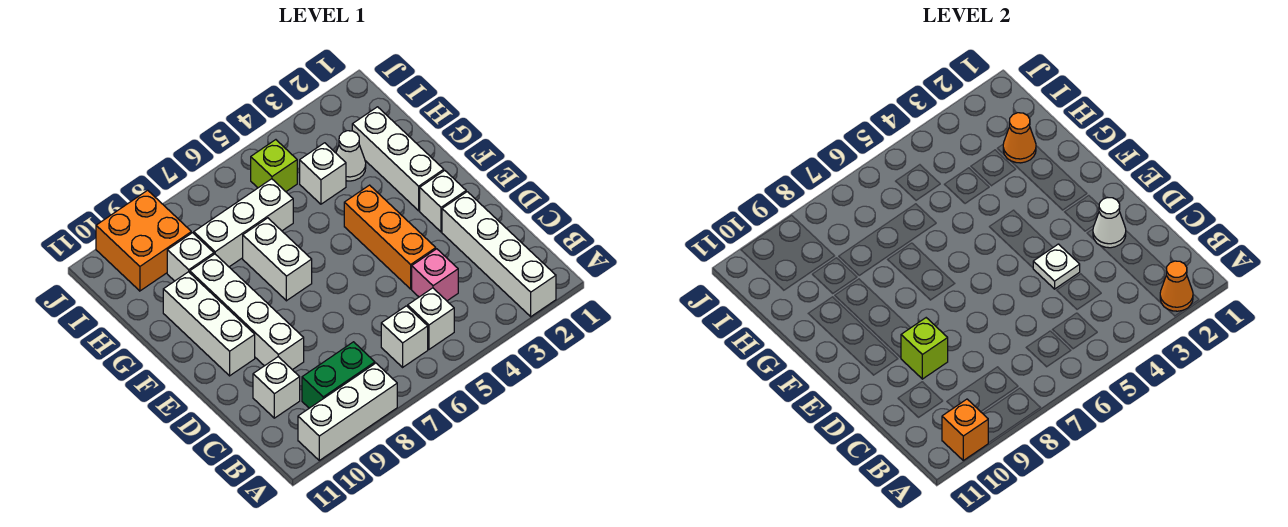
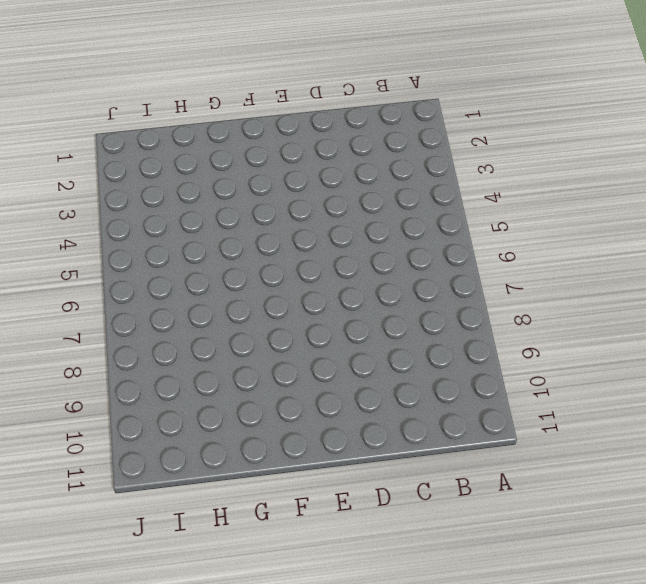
none -> white 1x4 brick [442,192,556,317]
none -> white 1x3 brick [298,363,397,460]
none -> white 1x1 brick [408,288,454,349]

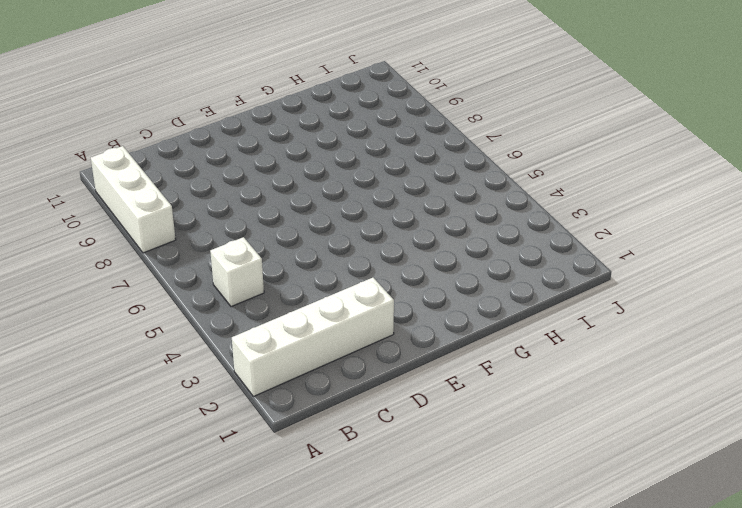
none -> white 1x1 brick [381,306,428,367]
none -> green 1x2 brick [302,342,375,408]
none -> pink 1x1 brick [412,249,458,301]

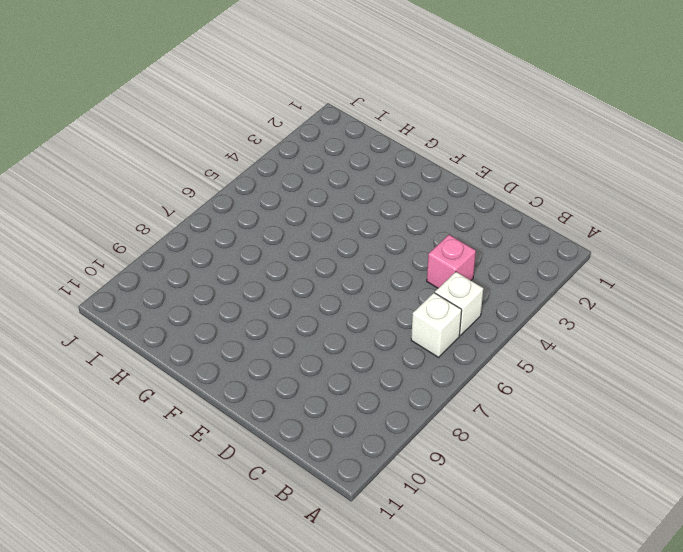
none -> white 1x4 brick [442,192,556,317]
none -> white 1x3 brick [298,363,397,460]
none -> green 1x2 brick [302,342,375,408]

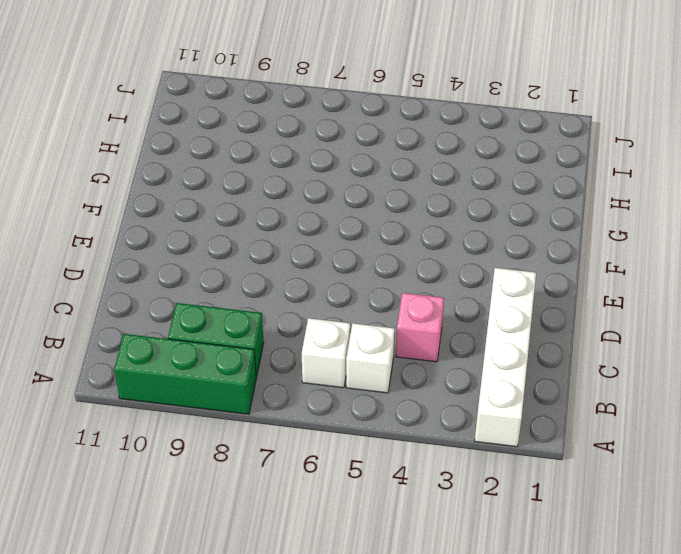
green 1x3 brick [114,334,256,414] -> white 1x3 brick [298,363,397,460]
none -> white 1x1 brick [253,357,300,418]
none -> orange 1x3 brick [344,185,436,289]
none -> white 1x4 brick [190,254,304,370]

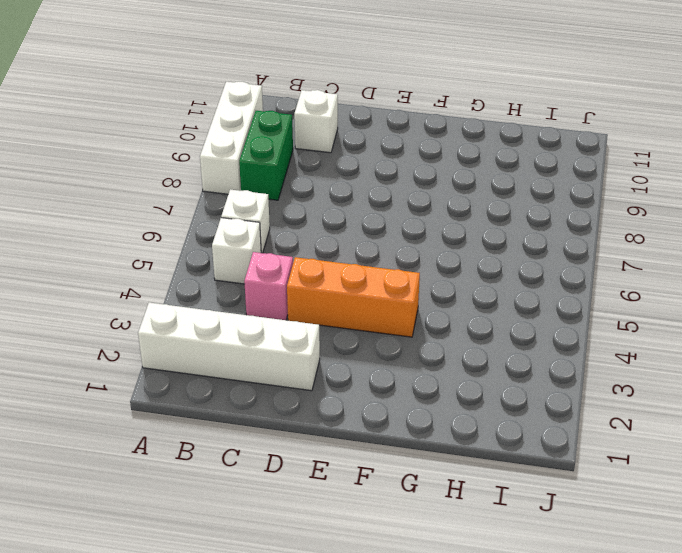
none -> white 1x4 brick [190,254,304,370]
none -> white 1x1 brick [420,170,466,232]
none -> white 1x3 brick [163,272,255,376]

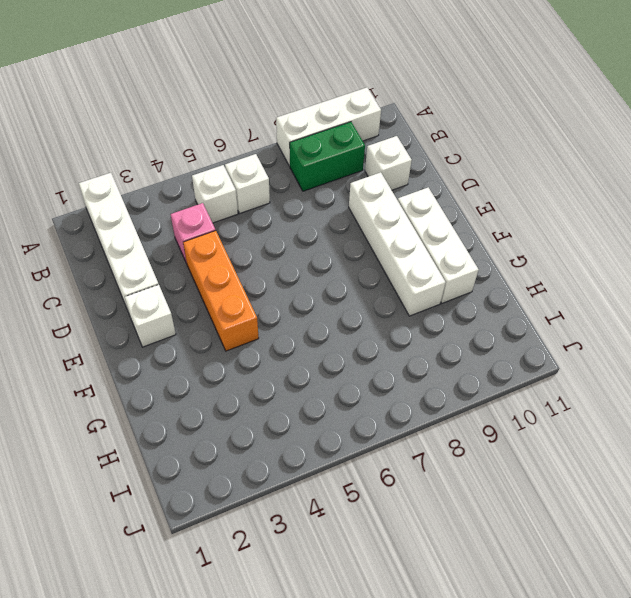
none -> white 1x3 brick [352,107,444,211]
none -> white 1x2 brick [243,218,312,301]
none -> white 1x1 cone [336,131,366,181]

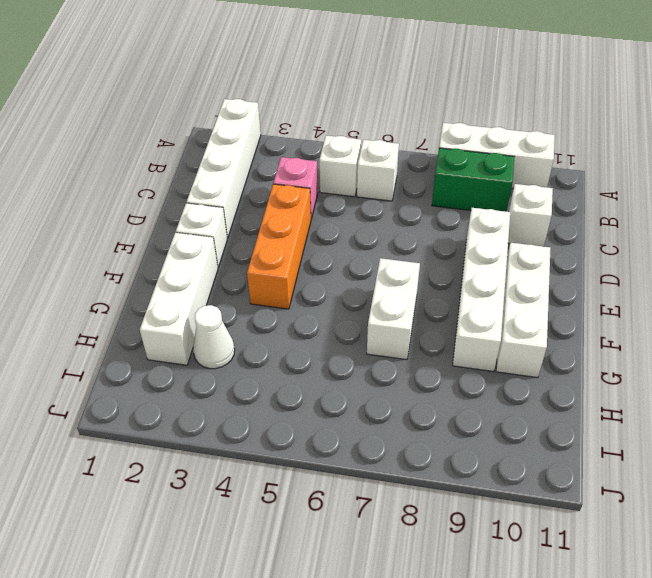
none -> white 1x1 brick [300,143,346,204]
none -> white 1x3 brick [194,179,293,267]
none -> white 1x1 brick [167,233,214,281]

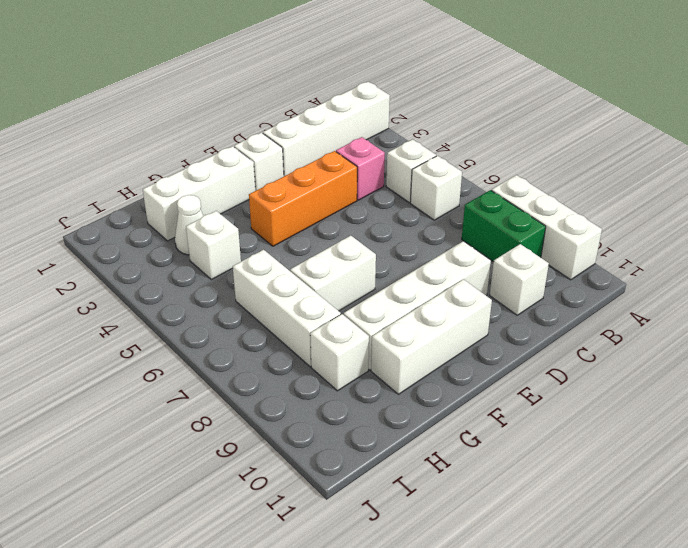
none -> lime 1x1 brick [251,140,297,192]
none -> orange 2x2 brick [96,190,191,291]
none -> orange 1x1 cone [1160,261,1193,311]

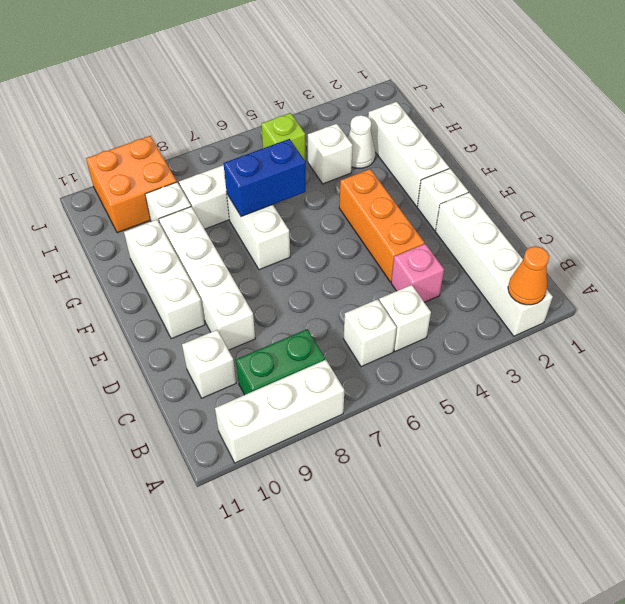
blue 1x2 brick [224,139,306,216] -> none
none -> orange 1x1 brick [942,399,988,460]
none -> white 1x1 cone [1093,198,1126,248]
none -> white 1x1 plate [1033,244,1080,289]

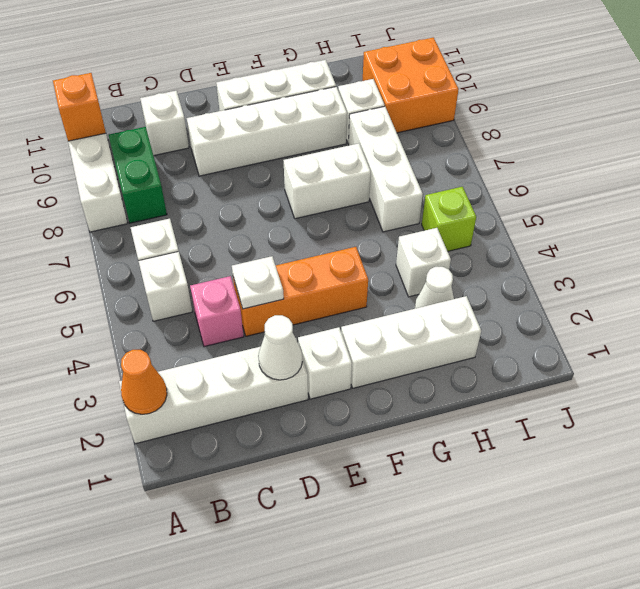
none -> lime 1x1 brick [901,318,948,379]
none -> orange 1x1 cone [1003,113,1036,163]

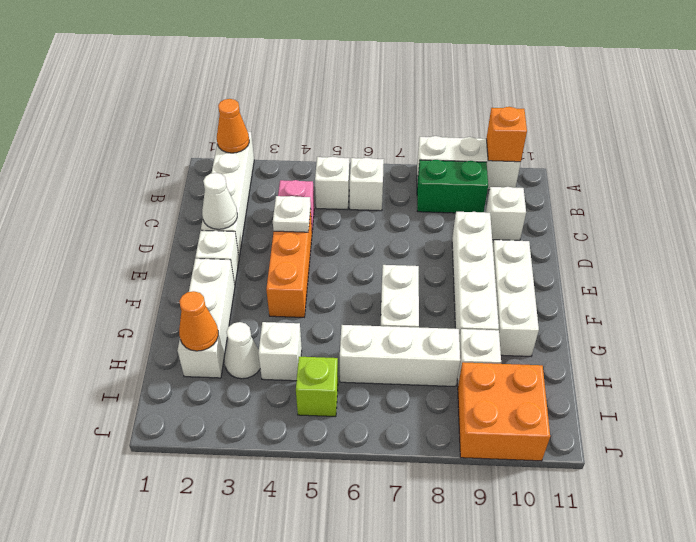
none -> lime 1x1 brick [901,318,948,379]

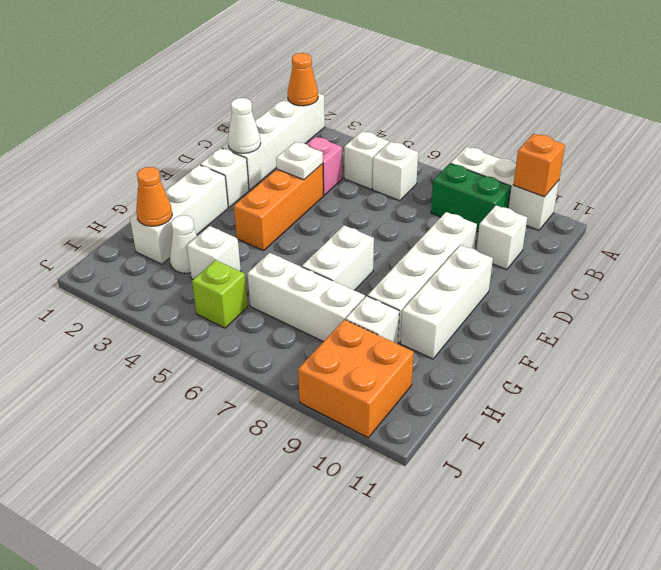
none -> lime 1x1 brick [901,318,948,379]

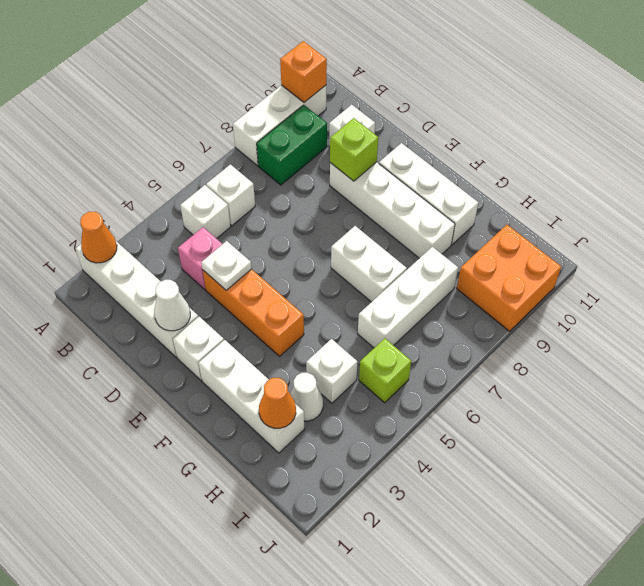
none -> white 1x1 brick [167,233,214,281]

